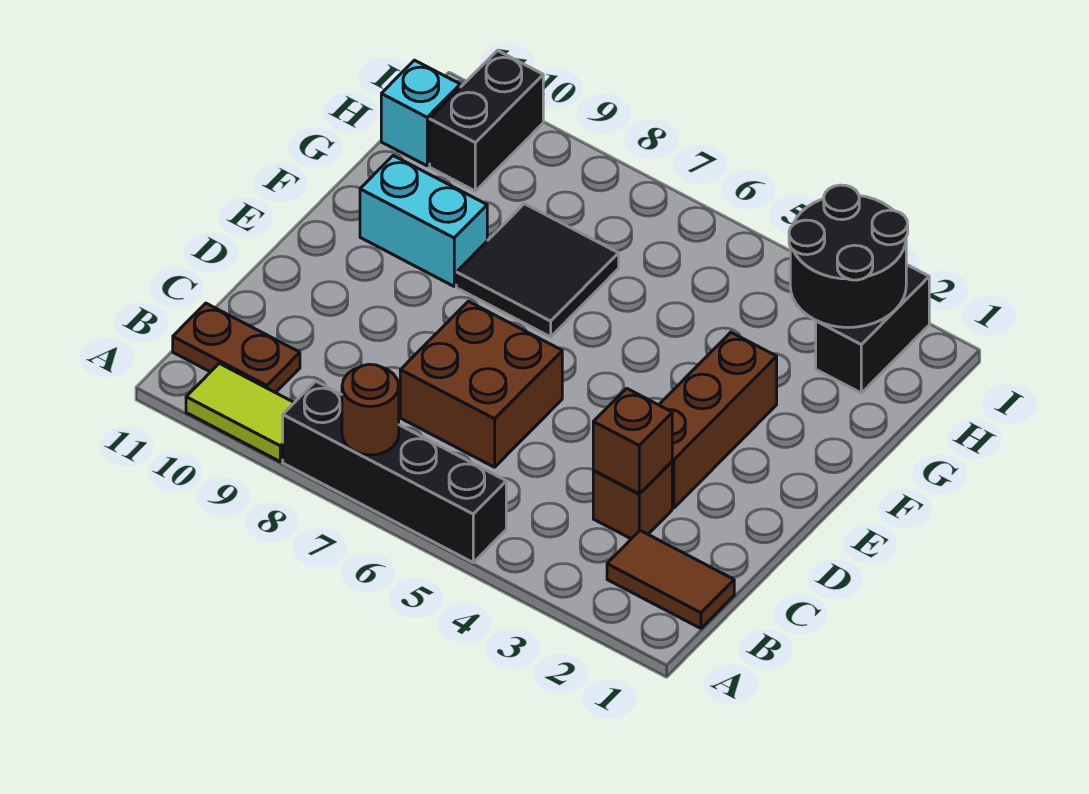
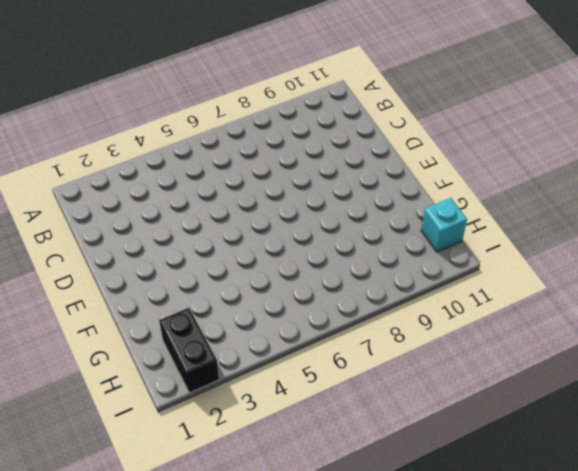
none -> black 1x4 brick [283,381,506,562]
none -> lime 1x2 tile [186,363,294,461]
none -> brown 1x2 tile [607,531,734,628]

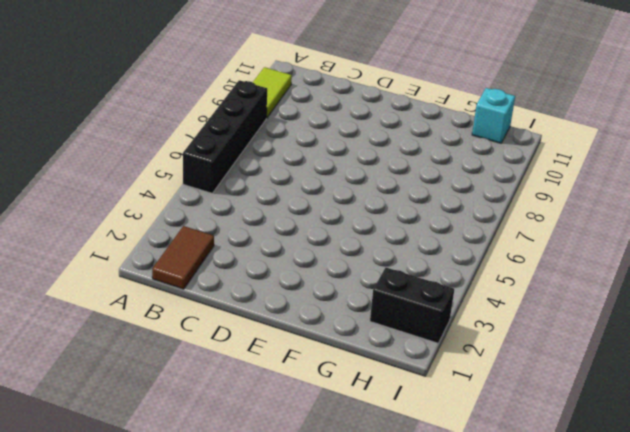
none -> brown 1x2 plate [173,303,300,393]
none -> brown 1x1 brick [593,462,672,539]
none -> brown 2x2 brick [400,301,562,467]

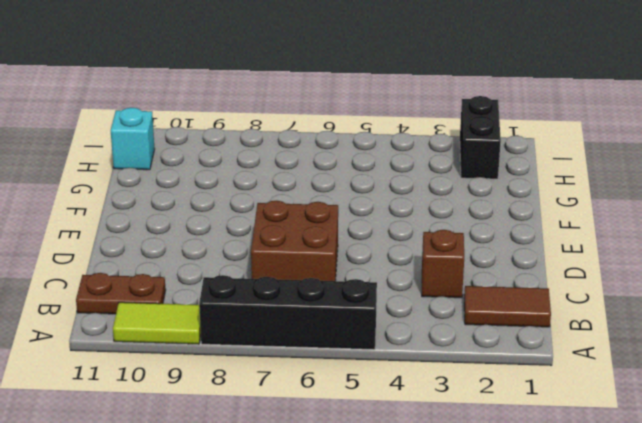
none -> brown 1x3 brick [659,332,777,508]
none -> black 2x2 tile [456,204,619,337]
none -> cyan 1x2 brick [360,156,487,286]

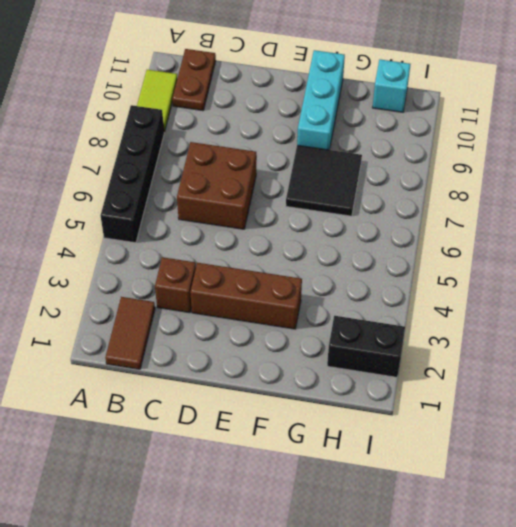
cyan 1x3 brick [297,50,345,150] -> cyan 1x2 brick [360,156,487,286]
none -> black 1x2 brick [430,51,543,191]
none -> brown 1x1 round brick [342,364,399,455]
none -> brown 1x1 brick [593,388,672,494]

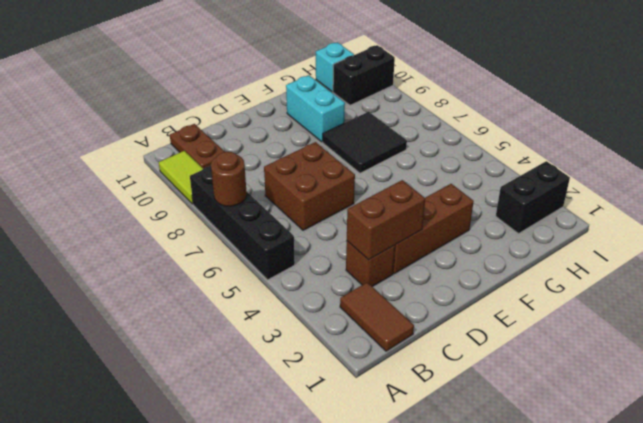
brown 1x2 brick [347,180,425,260] -> brown 1x1 brick [593,388,672,494]
none -> black 2x2 round brick [789,185,908,328]

